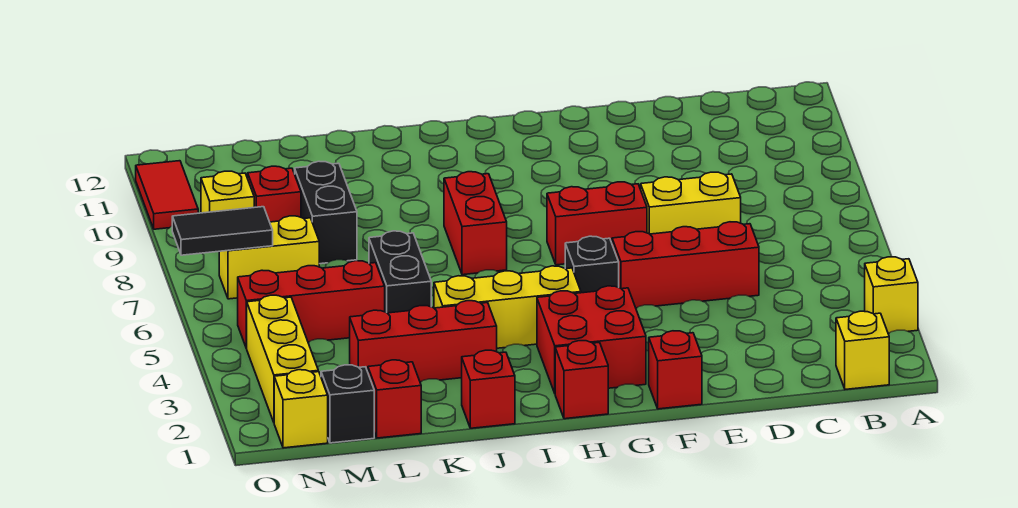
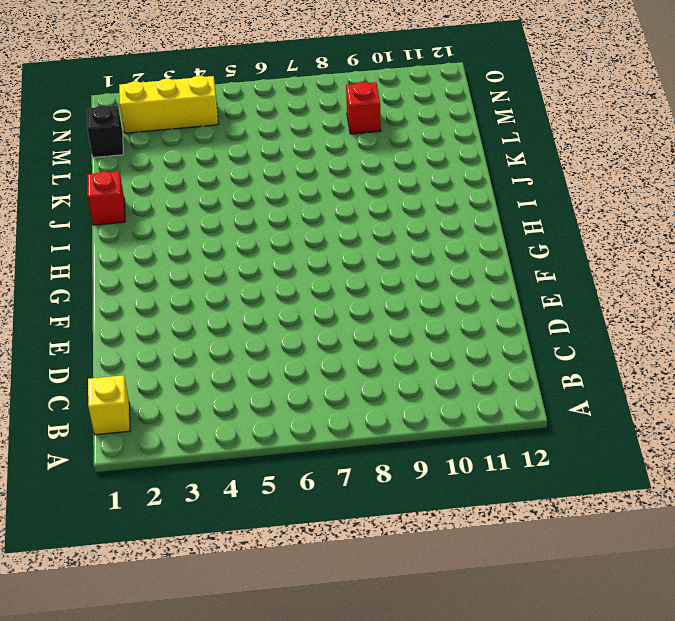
none -> yellow 1x1 brick [865,257,918,334]
none -> red 1x3 brick [612,222,759,308]
none -> yellow 1x2 brick [641,172,741,234]

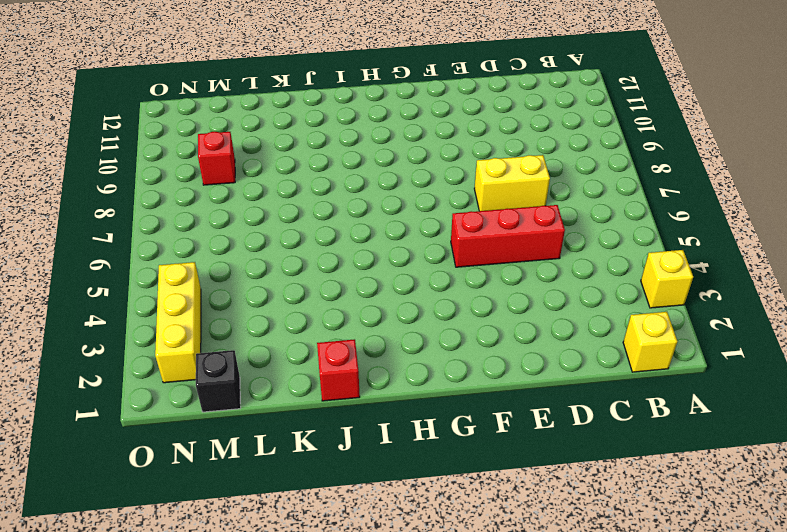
none -> red 1x1 brick [649,331,702,409]
none -> red 1x2 brick [547,182,647,265]
none -> red 2x2 brick [537,286,646,393]

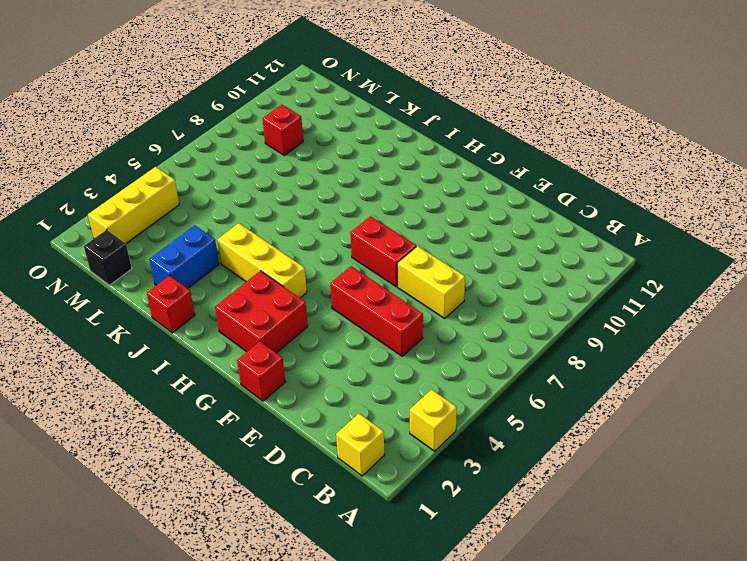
blue 1x2 brick [149,225,219,289] -> red 1x3 brick [350,301,497,382]
none -> black 1x1 brick [565,236,619,293]
none -> red 1x1 brick [555,341,608,419]
none -> red 1x2 brick [444,172,507,275]

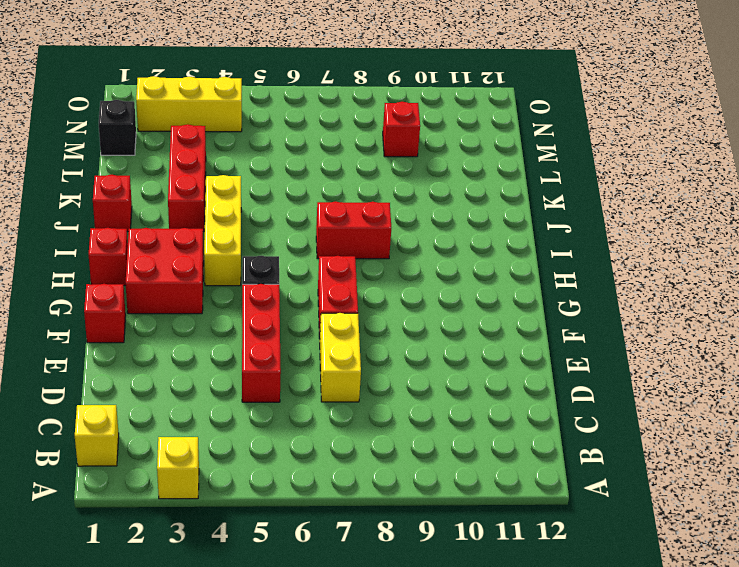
none -> black 1x2 brick [369,231,431,313]
none -> red 1x1 brick [368,360,421,438]
none -> red 1x3 brick [238,261,385,348]

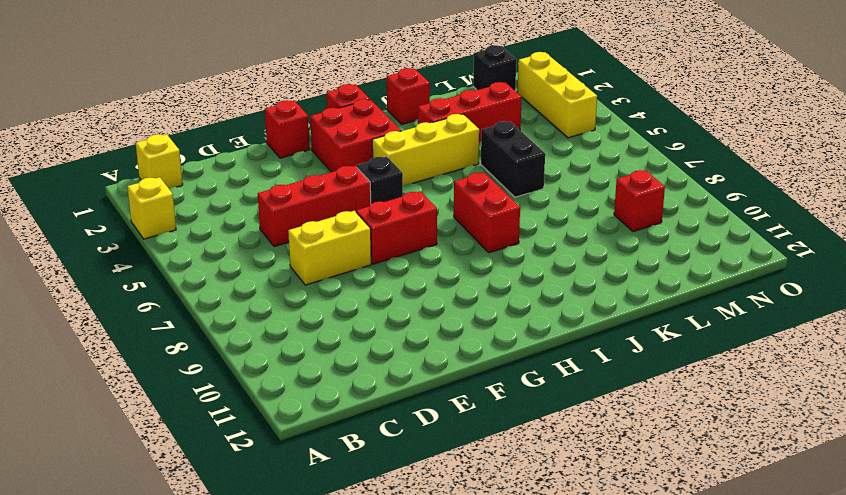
none -> red 1x1 brick [368,360,421,438]
none -> red 1x3 brick [238,261,385,348]
none -> black 1x2 brick [295,161,357,264]

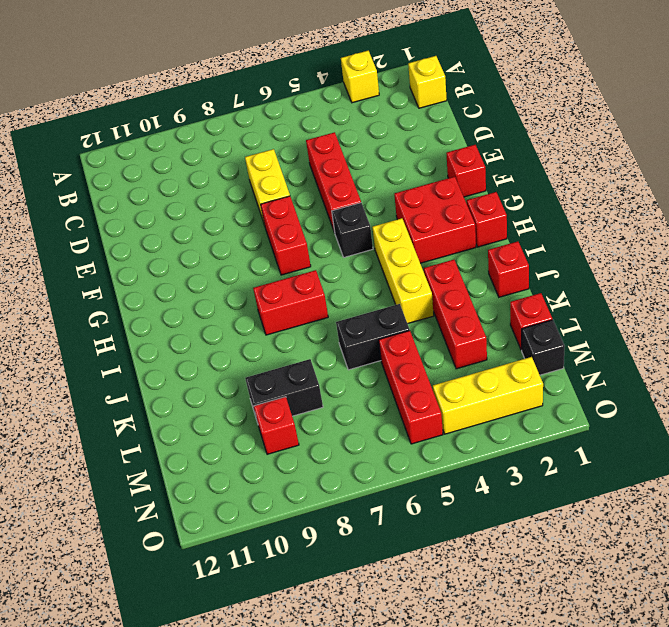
none -> yellow 1x2 brick [219,216,319,299]
none -> yellow 1x1 brick [274,370,328,448]
none -> yellow 1x1 brick [201,171,254,213]

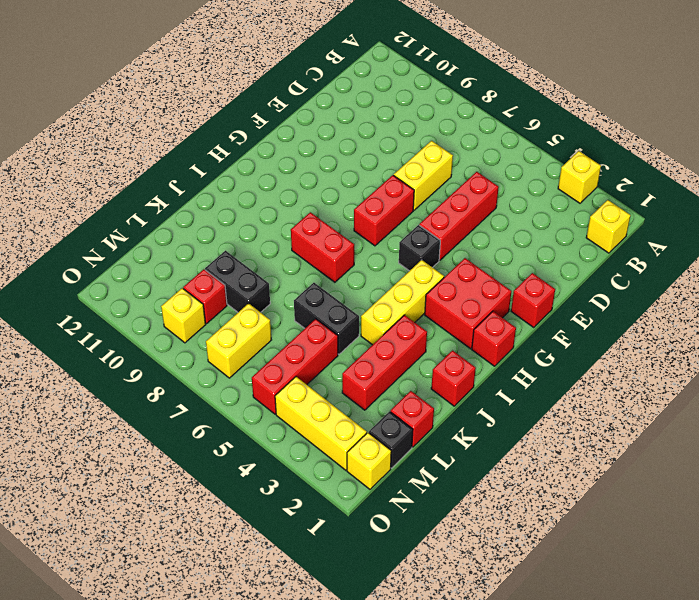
none -> red 1x2 tile [136,161,198,229]
none -> black 1x2 tile [172,207,273,255]

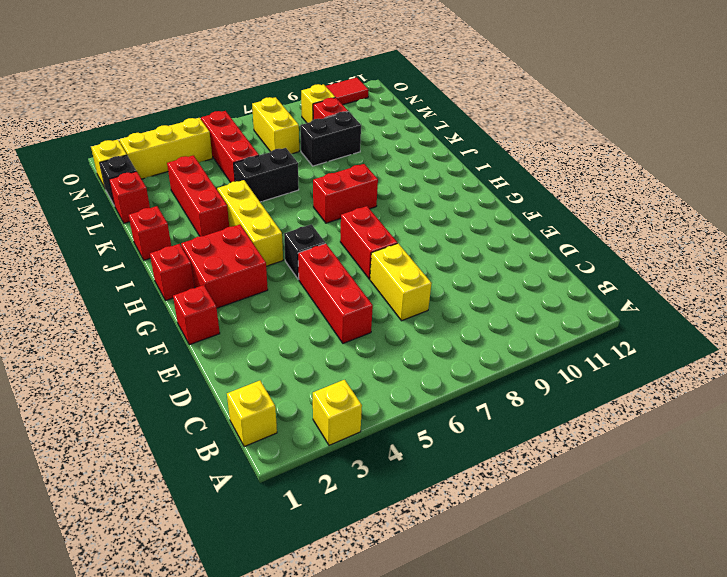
none -> black 1x2 tile [172,207,273,255]

